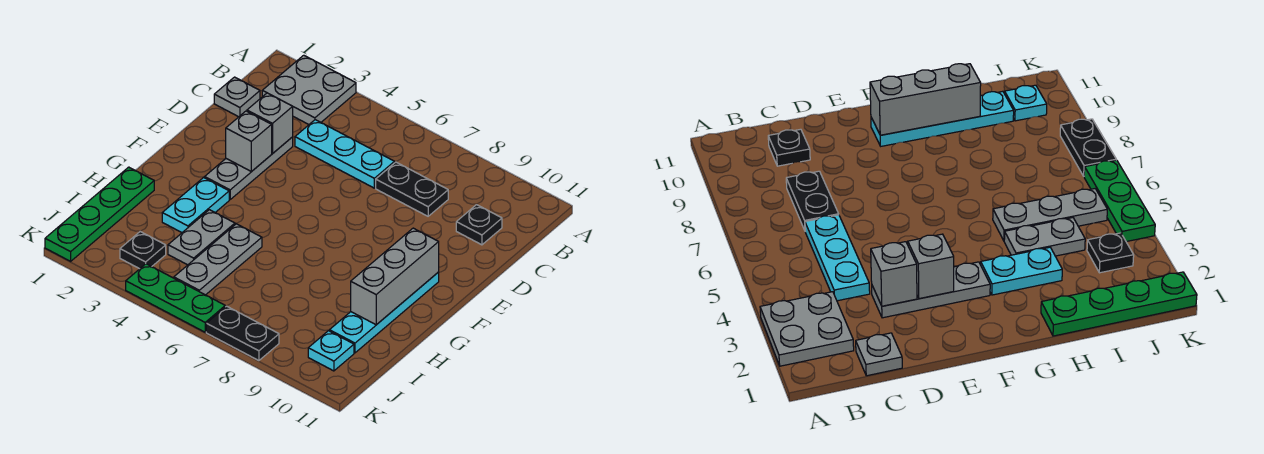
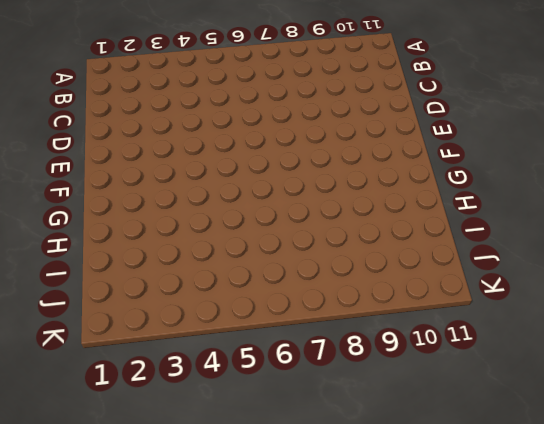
none -> grey 2x2 plate [262,55,356,124]
none -> grey 1x1 plate [214,77,260,117]
none -> cyan 1x3 plate [295,120,395,188]

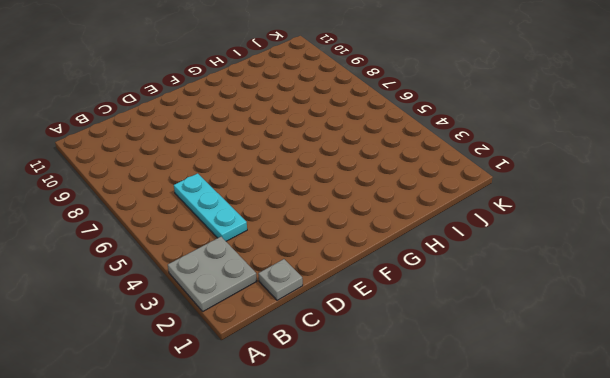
none -> black 1x2 plate [376,162,448,216]
none -> black 1x1 plate [456,205,502,245]
none -> grey 1x3 plate [205,137,293,199]

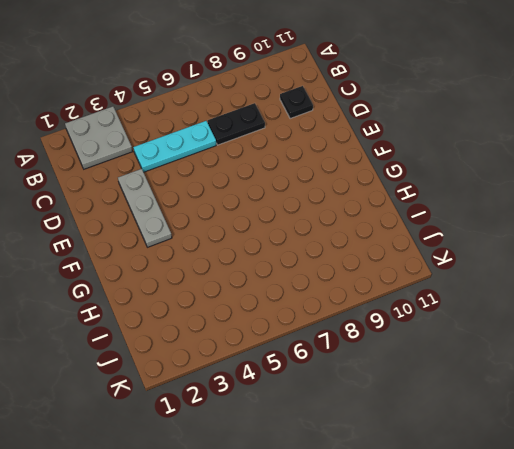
none -> grey 1x1 plate [214,77,260,117]
none -> cyan 1x4 plate [329,272,439,353]
none -> cyan 1x2 plate [162,177,229,233]

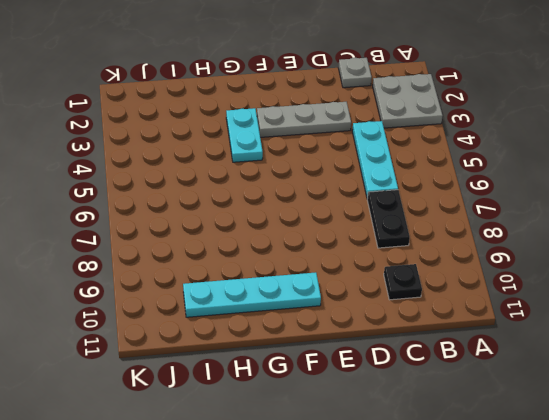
cyan 1x2 plate [226,108,263,162] -> cyan 1x2 plate turned to [162,177,229,233]
none -> green 1x4 plate [45,167,154,261]
none -> grey 1x2 plate [168,210,235,265]
none -> grey 1x3 plate [174,224,262,295]

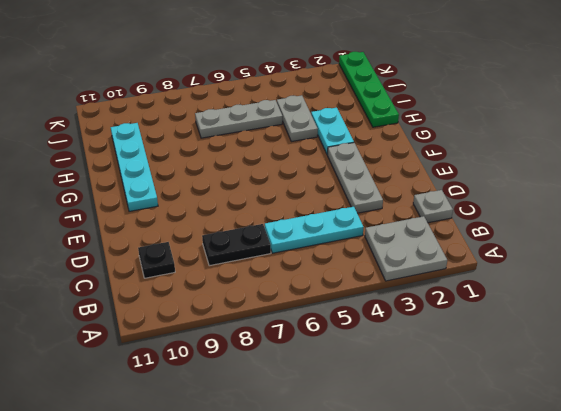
grey 1x3 plate [195,100,282,138] -> grey 1x3 plate turned to [174,224,262,295]
none -> black 1x1 plate [120,232,166,269]
none -> cyan 1x1 plate [308,331,354,371]
none -> green 1x3 plate [126,264,225,332]

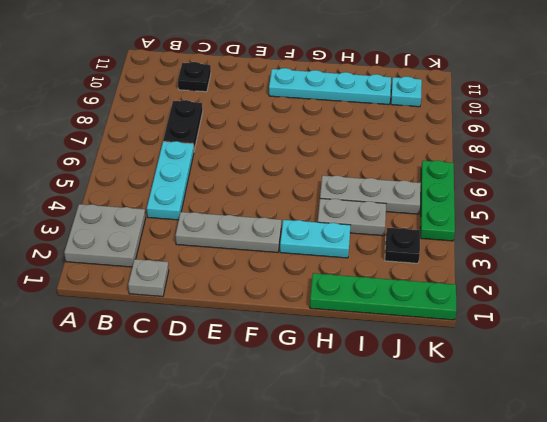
none -> black 1x2 plate [206,306,279,361]
none -> grey 1x1 brick [247,93,293,153]
none -> grey 1x1 brick [226,111,272,172]

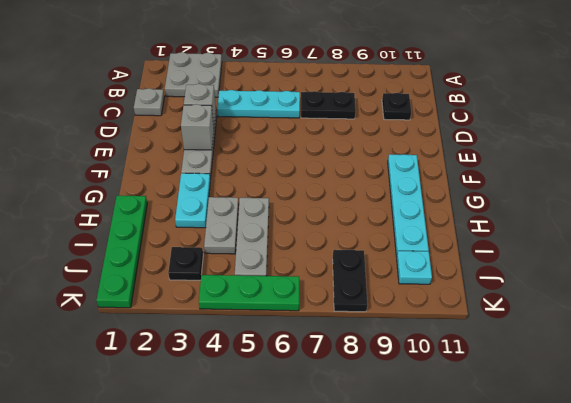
black 1x2 plate [333,250,367,312] -> black 1x2 plate turned to [206,306,279,361]
none -> grey 1x3 brick [351,228,439,325]

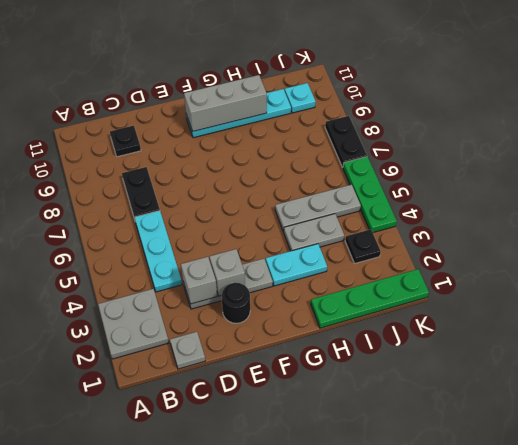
black 1x1 round brick [221,283,250,323] -> none

